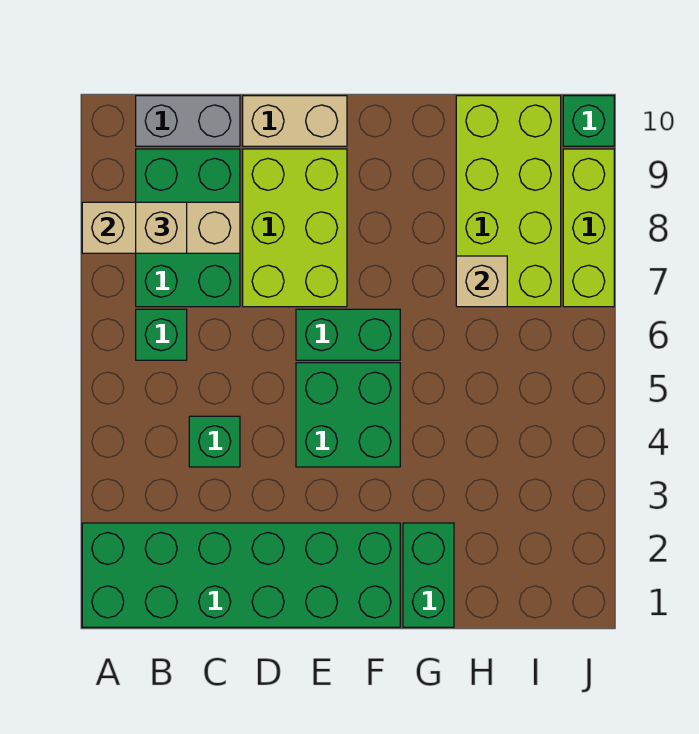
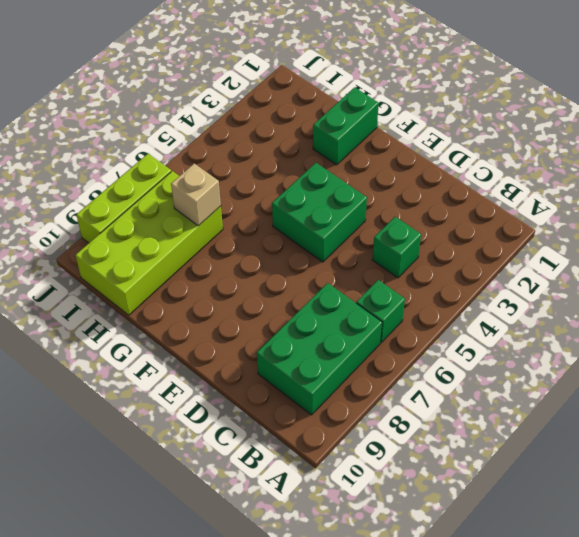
none -> green 2x6 brick [82,523,400,627]
none -> grey 1x2 brick [136,96,240,146]
none -> lime 2x3 brick [243,149,347,307]

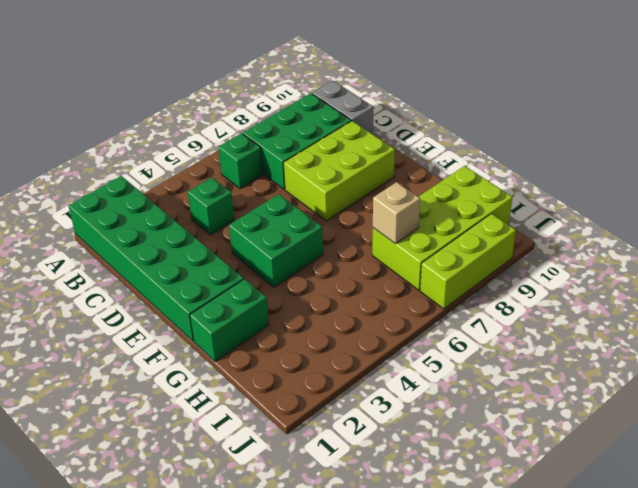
none -> tan 1x2 brick [243,96,347,146]
none -> green 1x2 brick [296,309,400,360]
none -> green 1x1 brick [563,96,614,146]

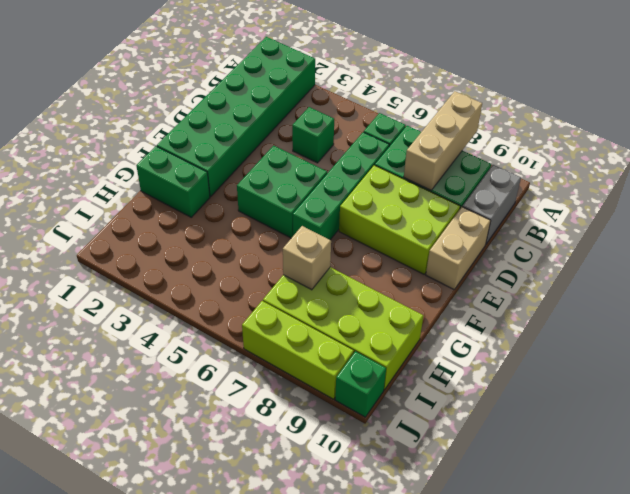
green 1x4 brick [293,132,389,240] -> green 1x2 brick [296,309,400,360]
none -> tan 1x1 brick [136,202,187,253]

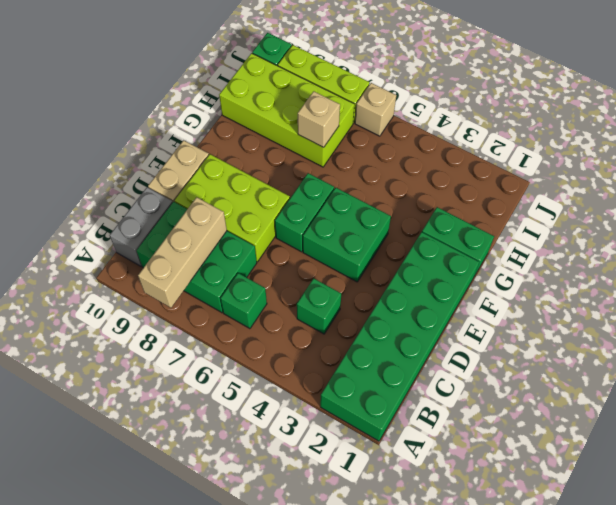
tan 1x1 brick [355,83,396,136] -> tan 1x1 brick moved to [136,202,187,253]

